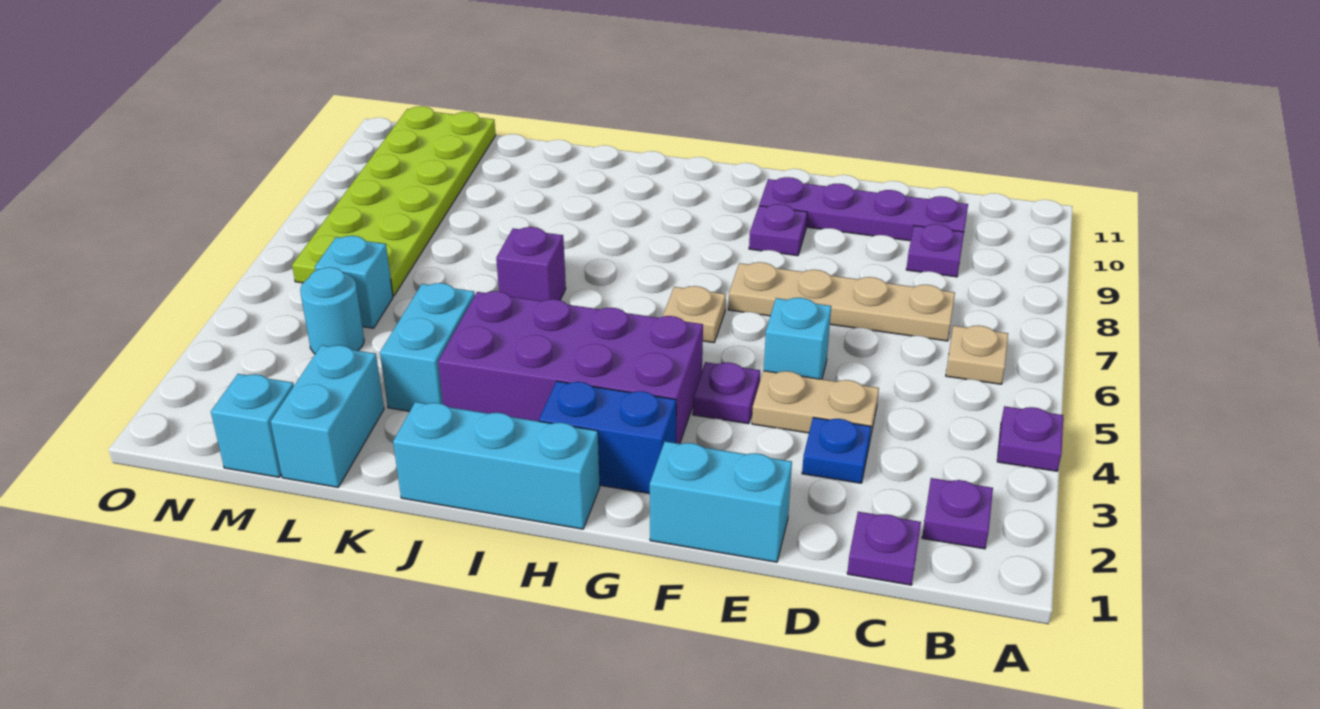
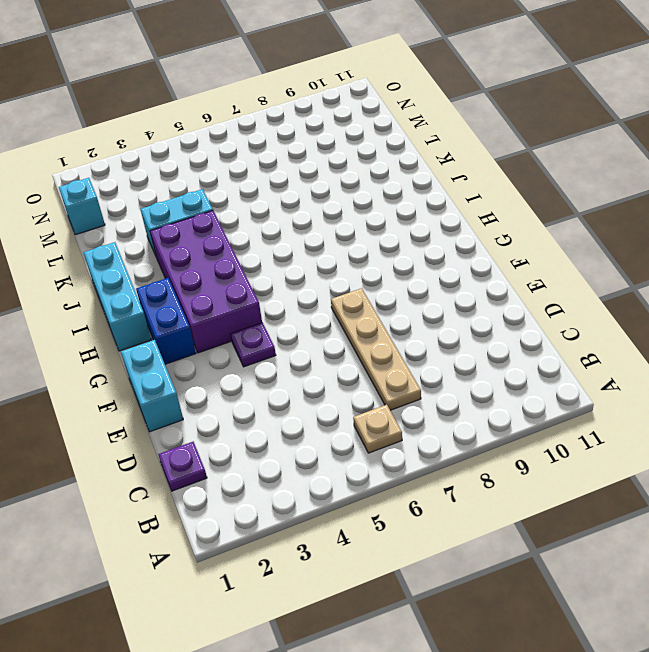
none -> purple 1x1 plate [997,406,1063,471]
none -> purple 1x1 plate [922,478,993,549]
none -> purple 1x1 plate [906,224,964,277]

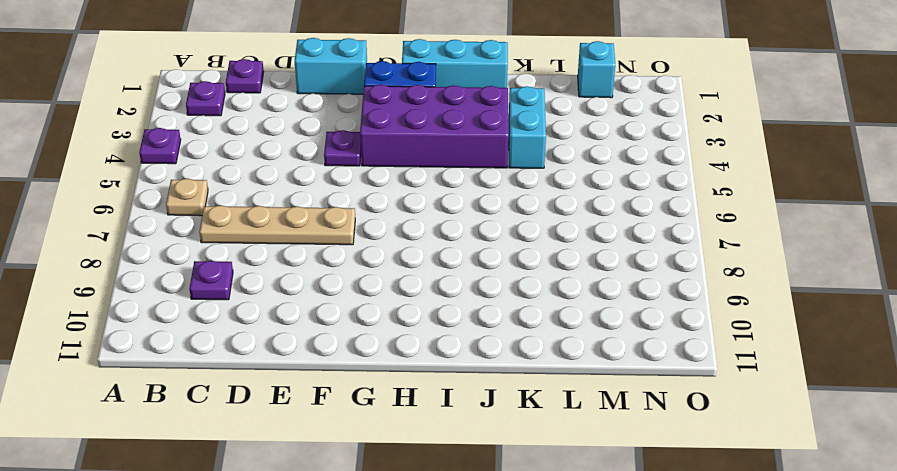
none -> purple 1x4 plate [759,177,968,241]
none -> blue 1x1 plate [802,417,871,483]
none -> tan 1x2 plate [752,371,879,438]

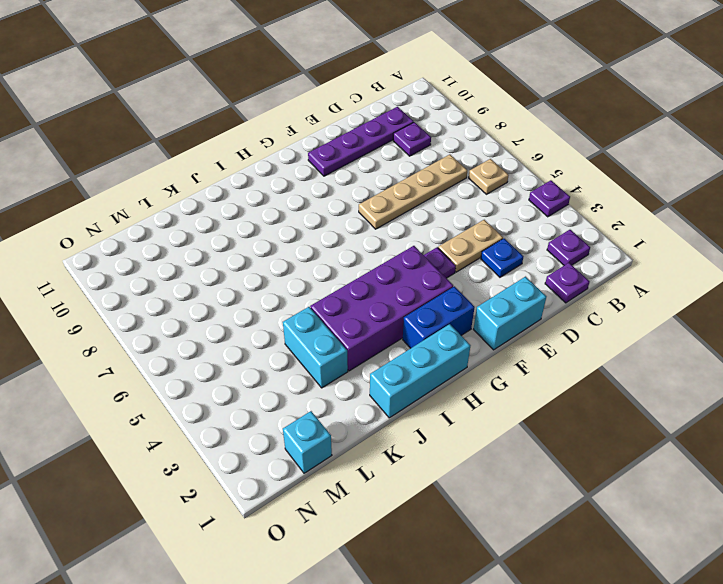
none -> cyan 1x1 brick [764,298,831,379]
none -> purple 1x1 plate [749,204,807,256]
none -> tan 1x1 plate [663,286,726,343]

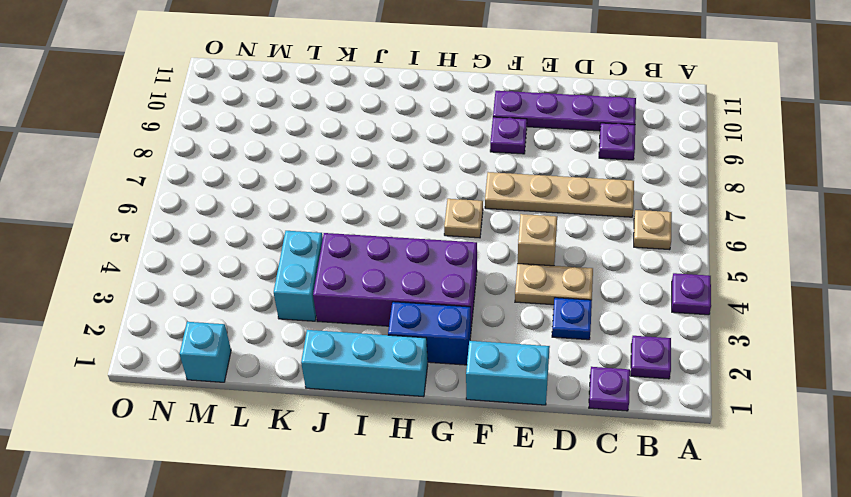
tan 1x1 brick [518,214,557,266] -> cyan 1x1 brick [764,298,831,379]
none -> purple 1x1 plate [693,362,760,424]
none -> purple 1x1 brick [496,227,566,301]
none -> cyan 1x2 brick [271,345,384,487]

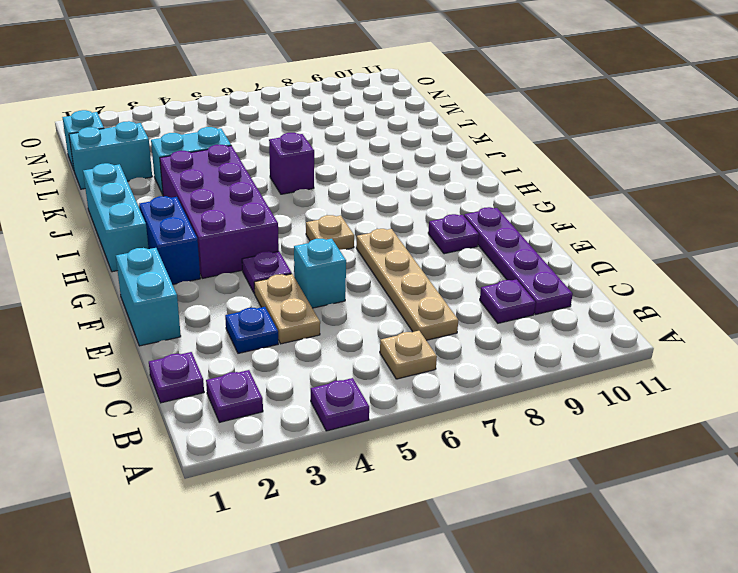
none -> cyan 1x1 round brick [300,267,364,354]
none -> cyan 1x1 brick [315,236,393,328]
none -> lime 2x6 plate [292,106,496,296]

